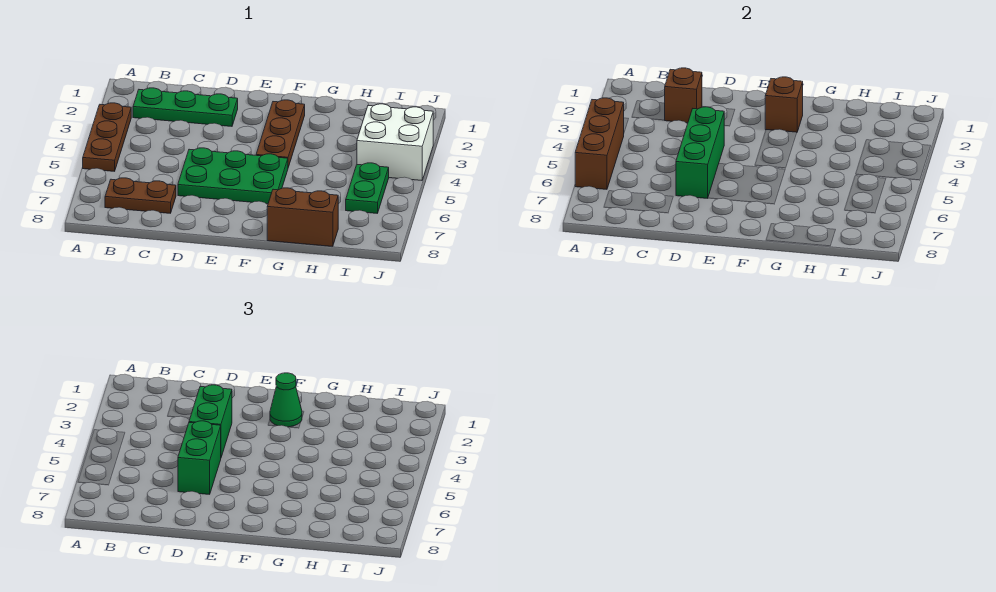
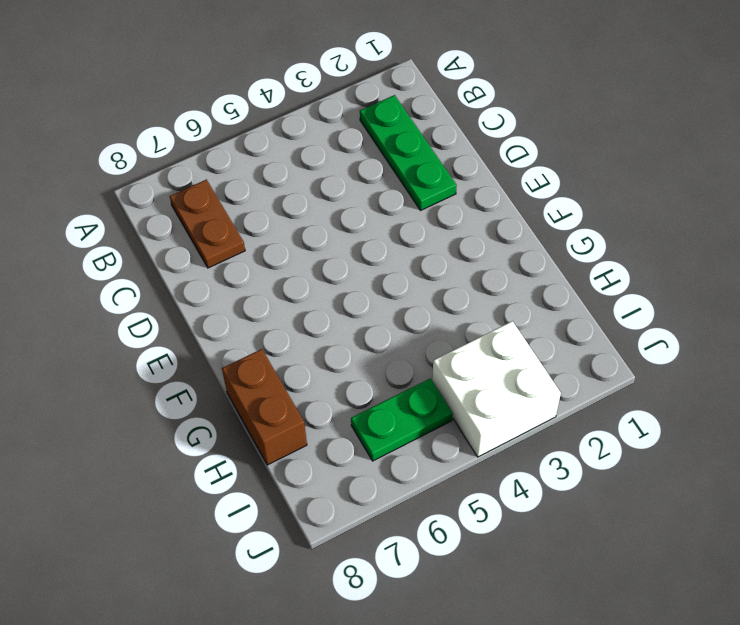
none -> brown 1x3 plate [83,103,131,171]
none -> green 2x3 plate [178,148,288,204]
none -> brown 1x3 plate [256,100,305,167]

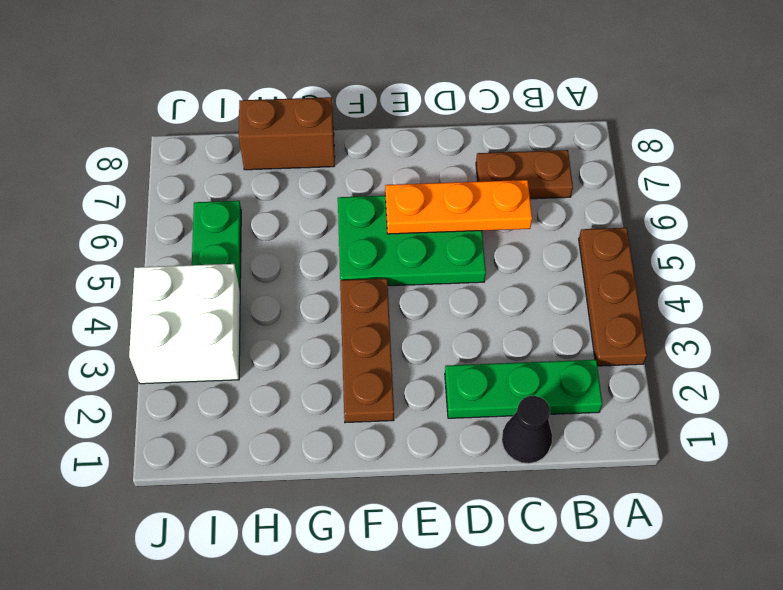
black 1x1 cone [502,396,552,464] -> none
orange 1x3 plate [385,180,532,234] -> green 1x3 brick [676,107,725,198]
none -> brown 1x3 brick [575,98,624,189]
none -> brown 1x1 brick [665,68,702,123]
none -> brown 1x1 brick [765,77,803,132]

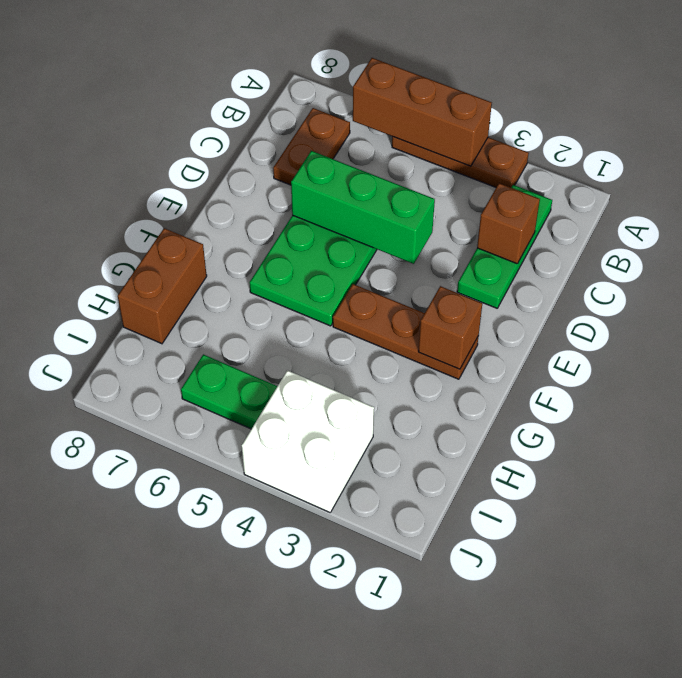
none -> green 1x2 brick [189,385,232,457]
none -> green 1x2 brick [178,421,221,494]
none -> green 1x1 cone [270,373,302,427]

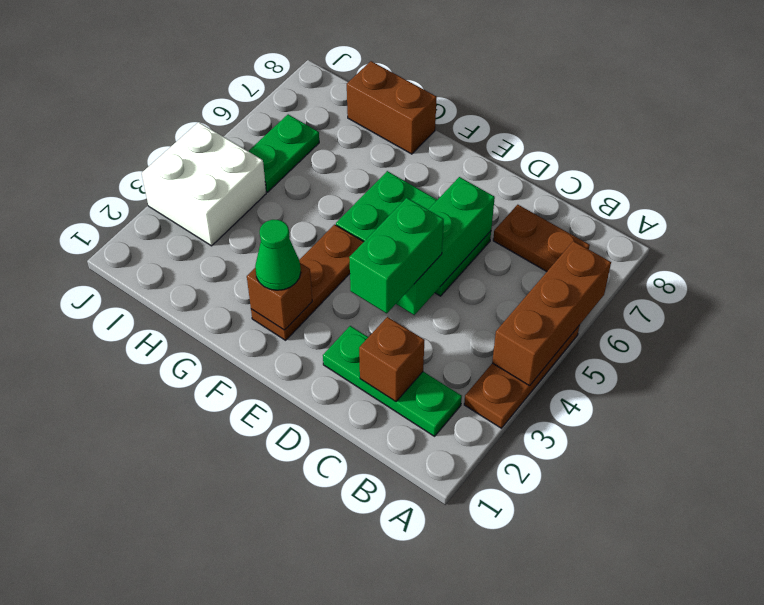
none -> green 1x2 brick [178,421,221,494]

